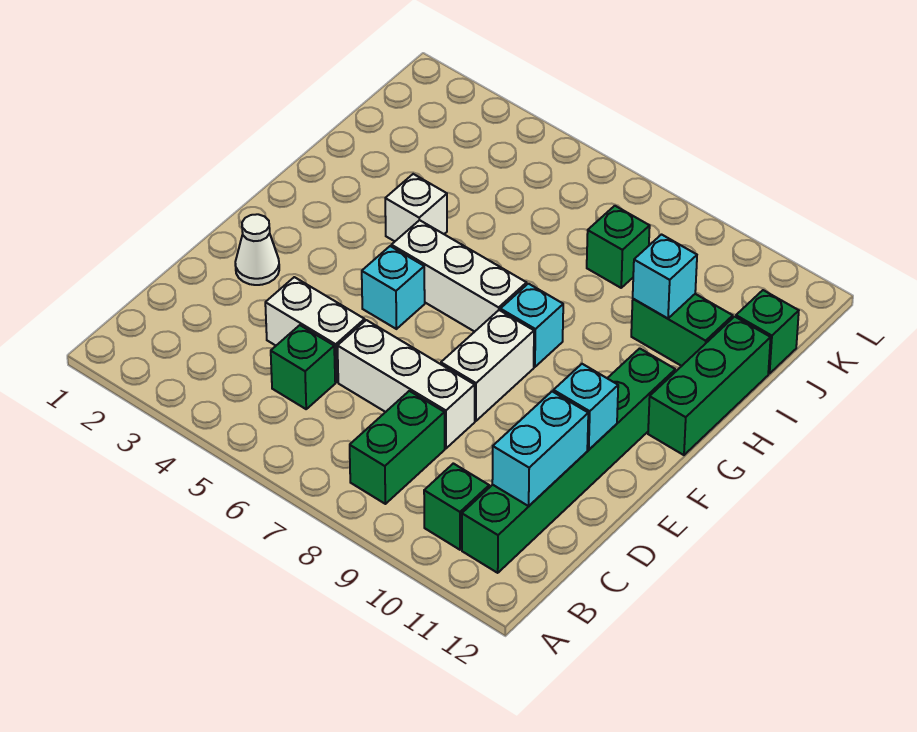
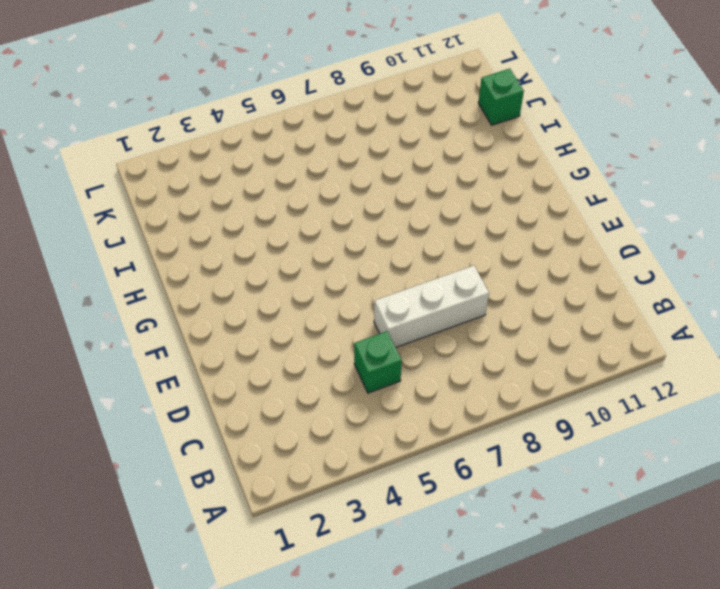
none -> green 1x2 brick [350,391,445,504]
none -> green 1x1 brick [424,463,489,550]
none -> green 1x6 brick [462,348,675,573]

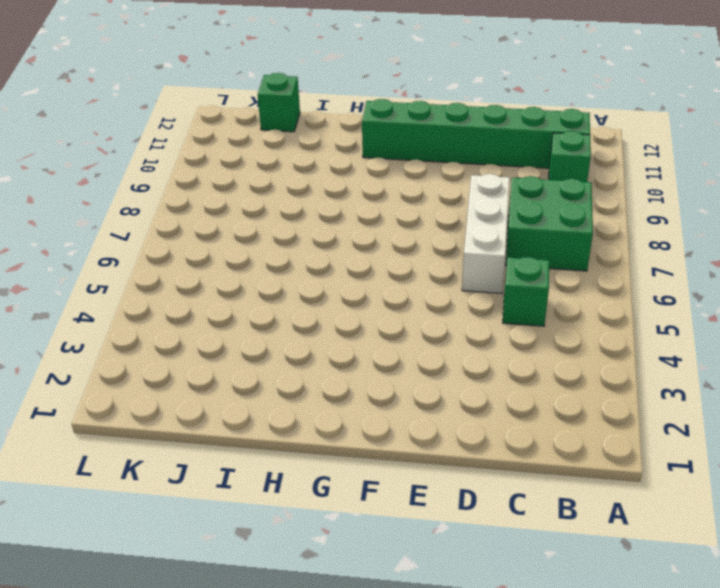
green 2x2 brick [506,176,593,271] -> green 1x2 brick [350,391,445,504]
none -> white 1x2 brick [265,277,365,382]
none -> white 1x1 cone [235,214,279,285]
none -> white 1x2 brick [441,310,534,421]

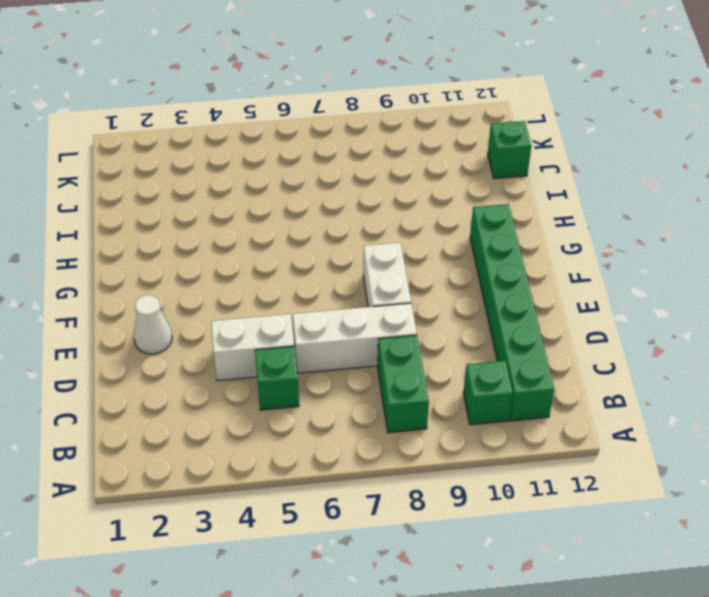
none -> cyan 1x1 brick [362,246,425,329]
none -> white 1x3 brick [391,220,527,332]
none -> cyan 1x1 brick [500,284,563,367]

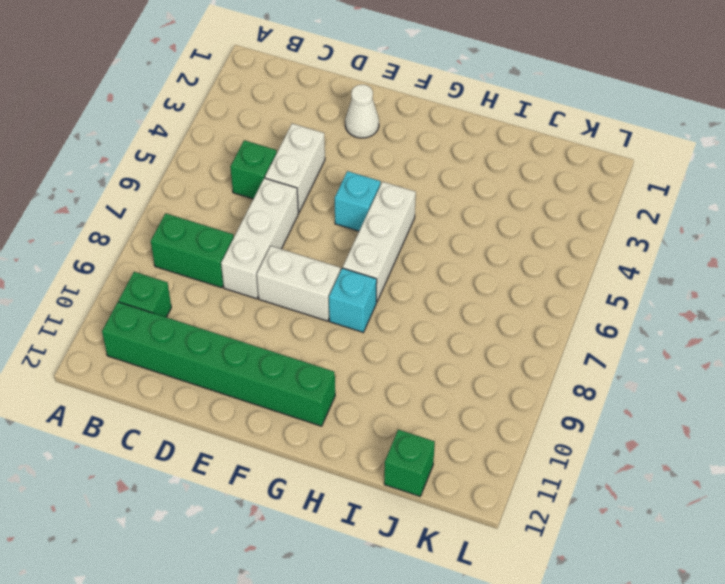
none -> green 1x3 brick [648,317,771,455]
none -> white 1x1 brick [385,174,447,241]
none -> green 1x2 brick [631,294,733,366]

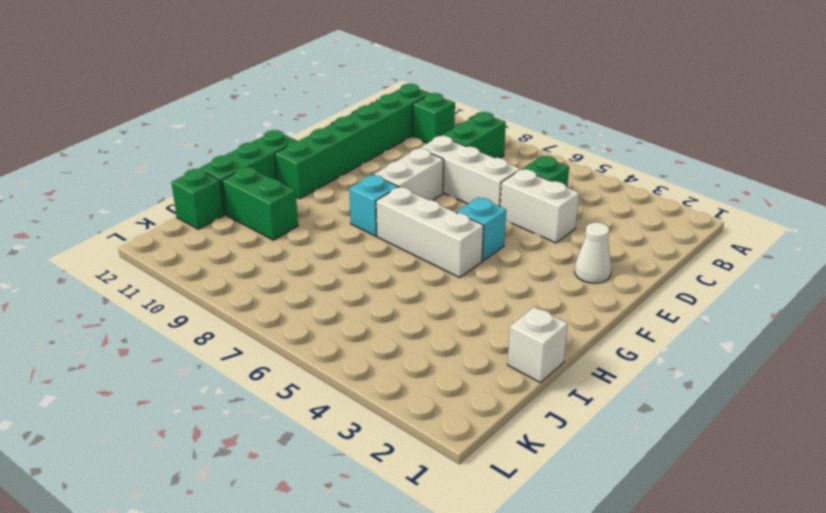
white 1x1 brick [508,307,568,383] -> white 1x1 brick moved to [385,174,447,241]
none -> green 1x1 brick [587,206,650,288]
none -> cyan 1x2 brick [492,391,588,506]
none -> cyan 1x1 brick [553,364,618,450]

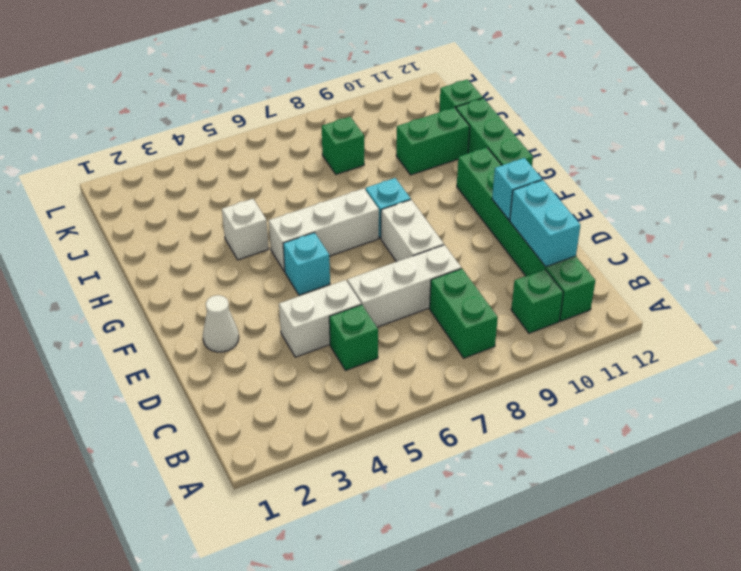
none -> cyan 1x1 brick [633,235,697,319]

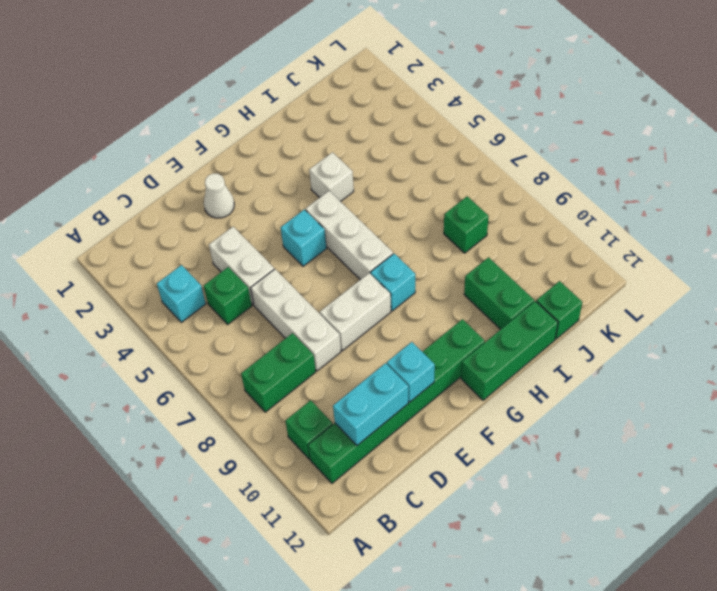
cyan 1x1 brick [157,265,206,322] -> cyan 1x1 brick moved to [633,235,697,319]

